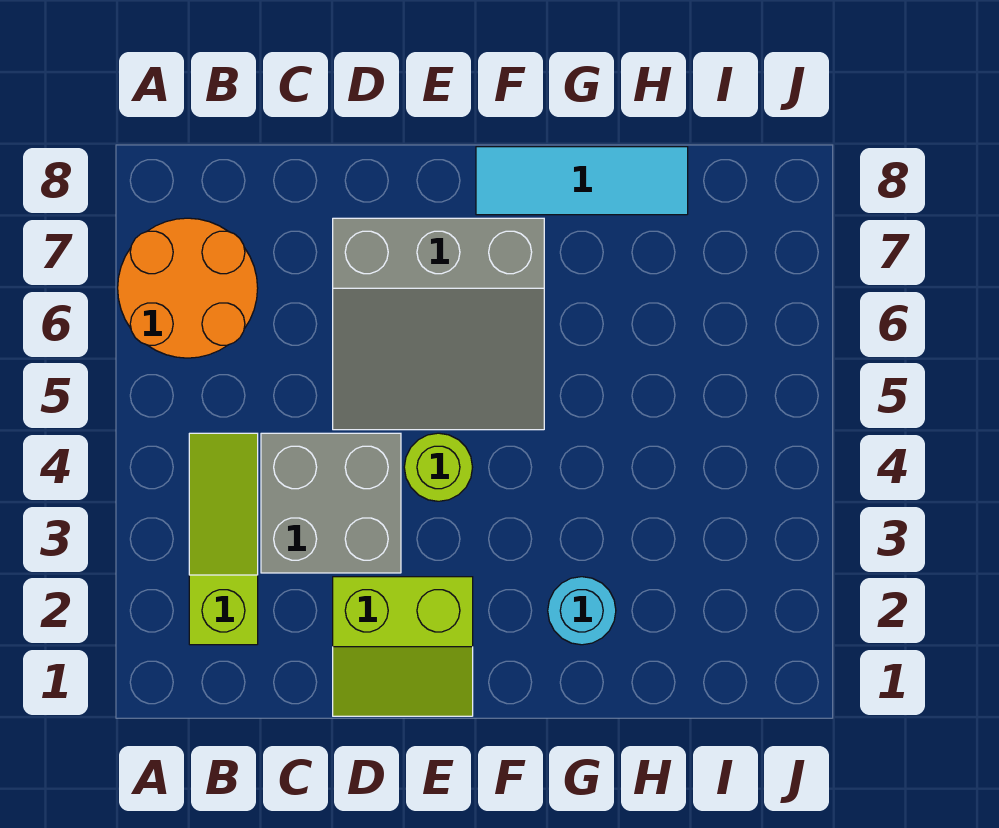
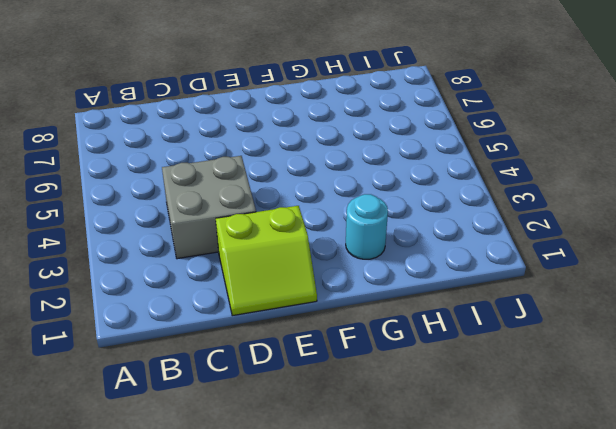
none -> orange 2x2 round brick [118,218,258,358]
none -> lime 1x3 slope [189,433,258,645]

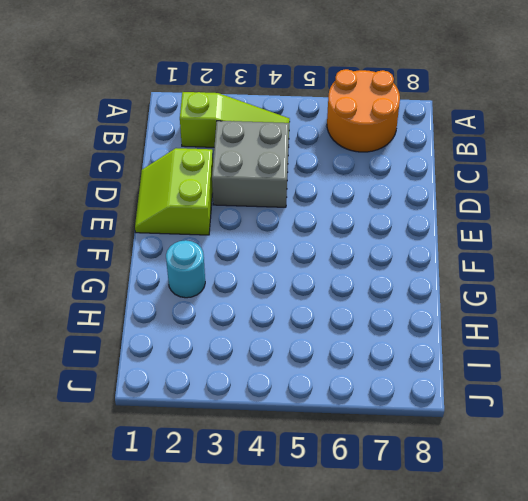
none -> grey 3x3 slope [333,218,544,430]
none -> lime 1x1 round brick [404,433,473,501]

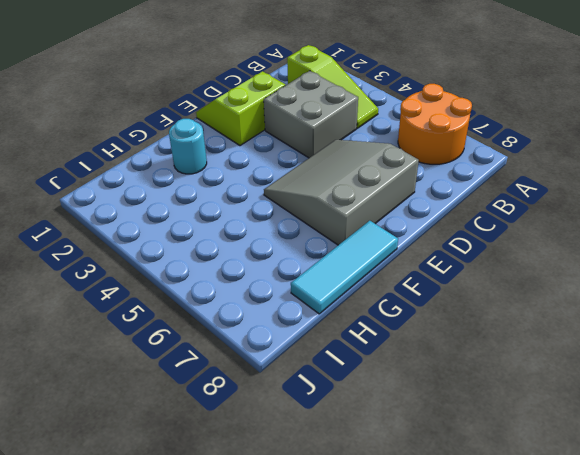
none -> lime 1x1 round brick [404,433,473,501]

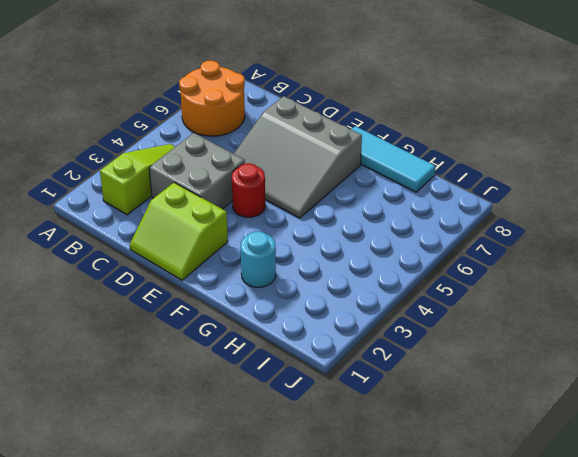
red 1x1 round brick [232,163,265,217] -> lime 1x1 round brick [404,433,473,501]

